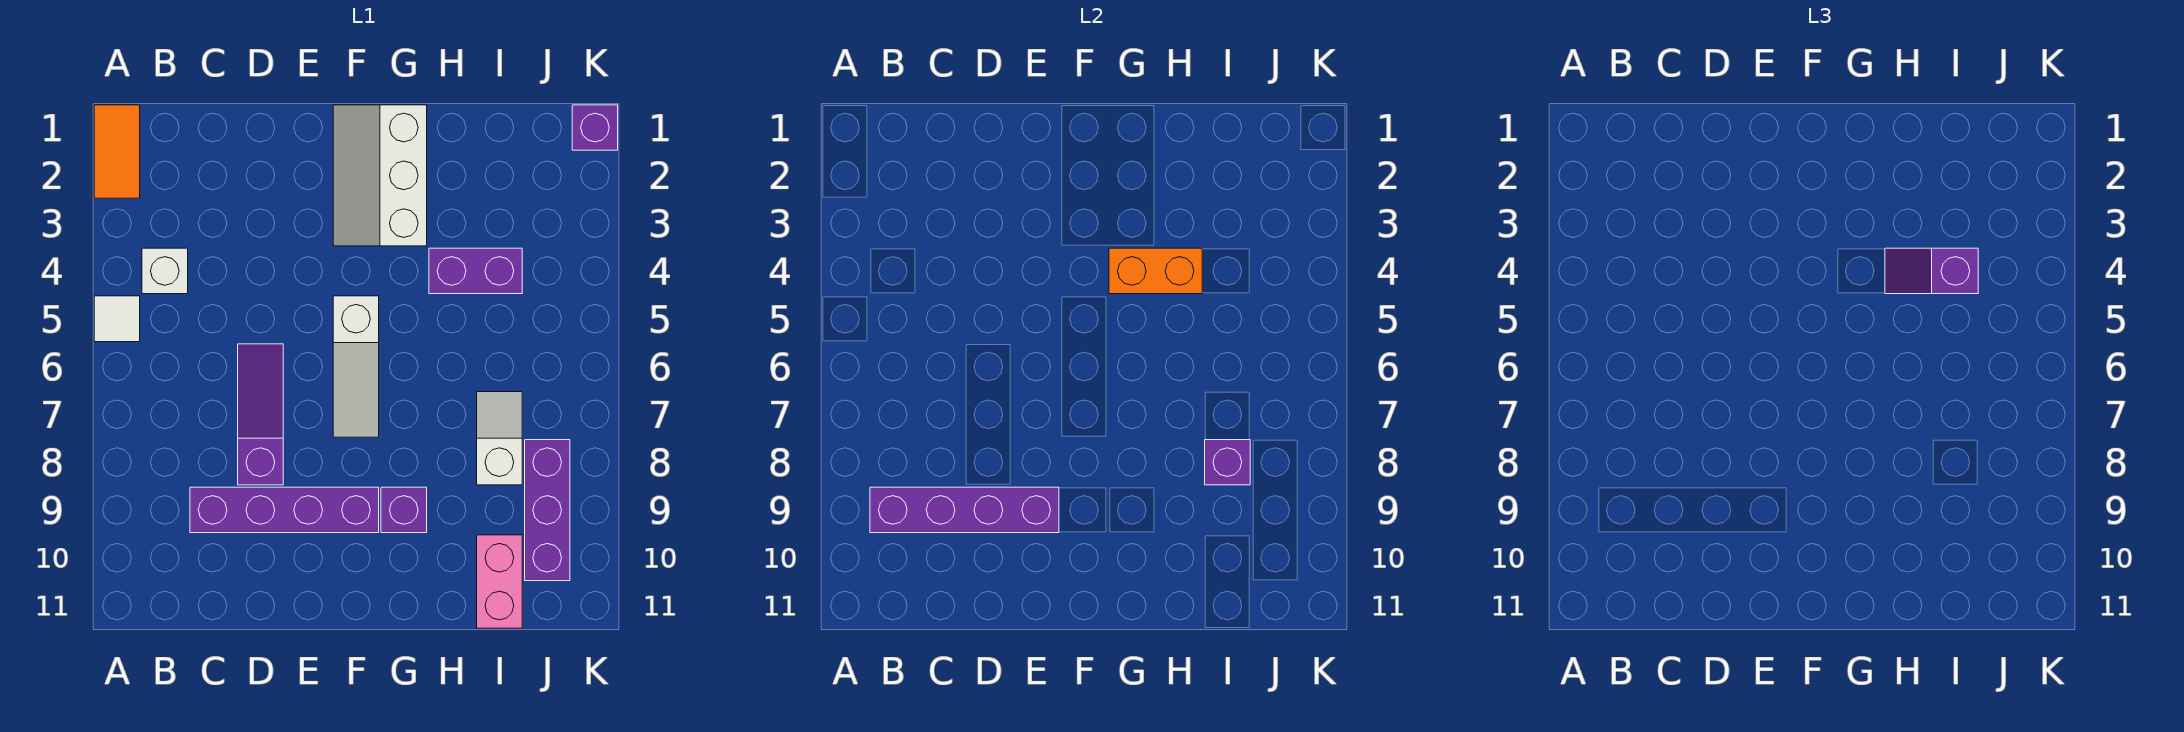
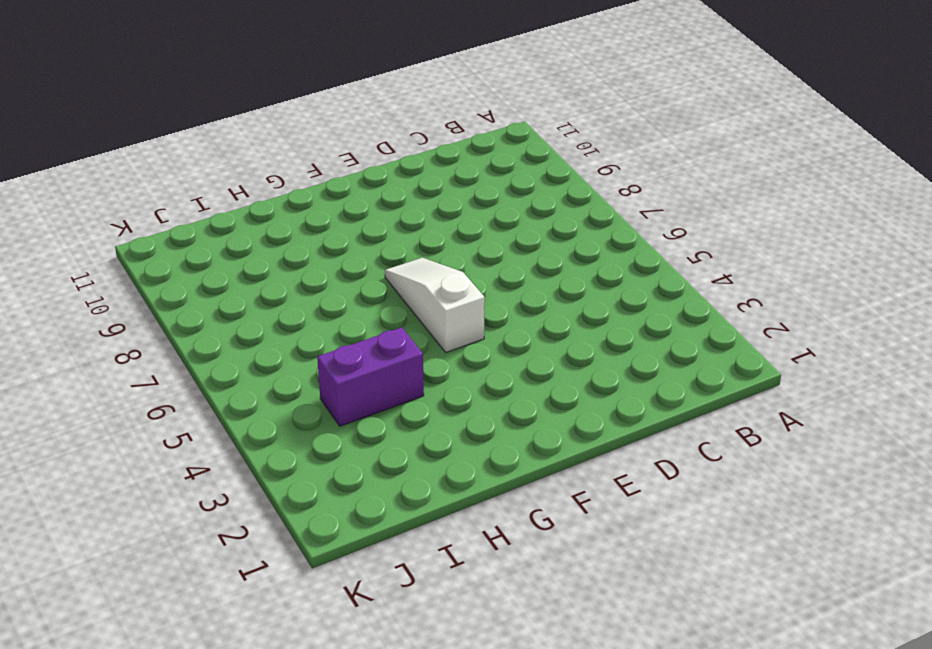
none -> orange 1x2 tile [94,105,140,198]
none -> white 1x1 tile [94,296,140,342]
none -> white 1x1 brick [142,248,188,294]

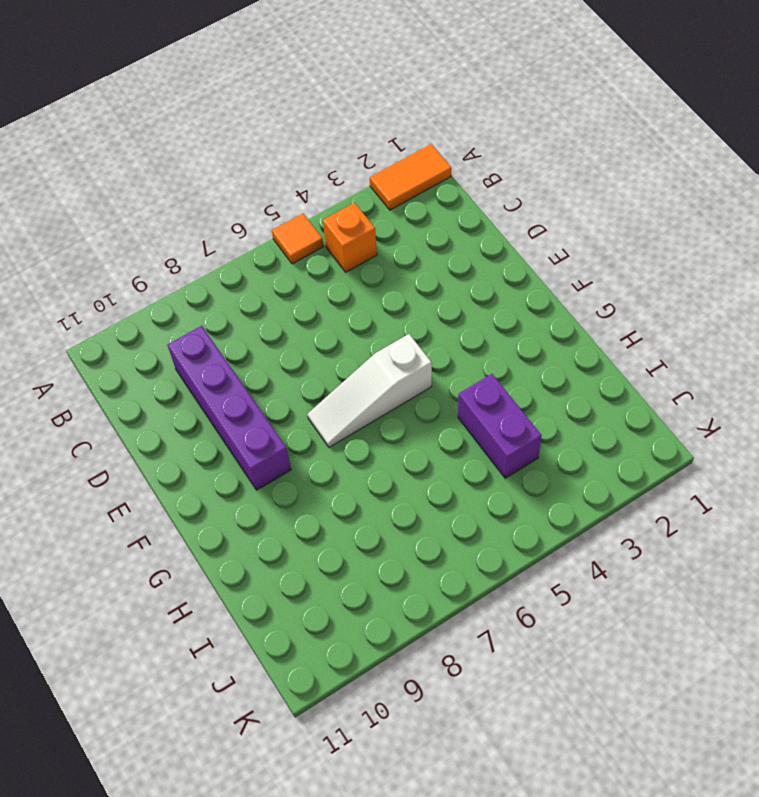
orange 1x1 tile [272,214,323,264] -> white 1x1 tile [94,296,140,342]
orange 1x1 brick [323,203,377,272] -> white 1x1 brick [142,248,188,294]
none -> purple 1x3 slope [238,344,283,485]
none -> white 2x3 slope [333,105,427,246]
none -> purple 1x1 brick [381,487,427,533]

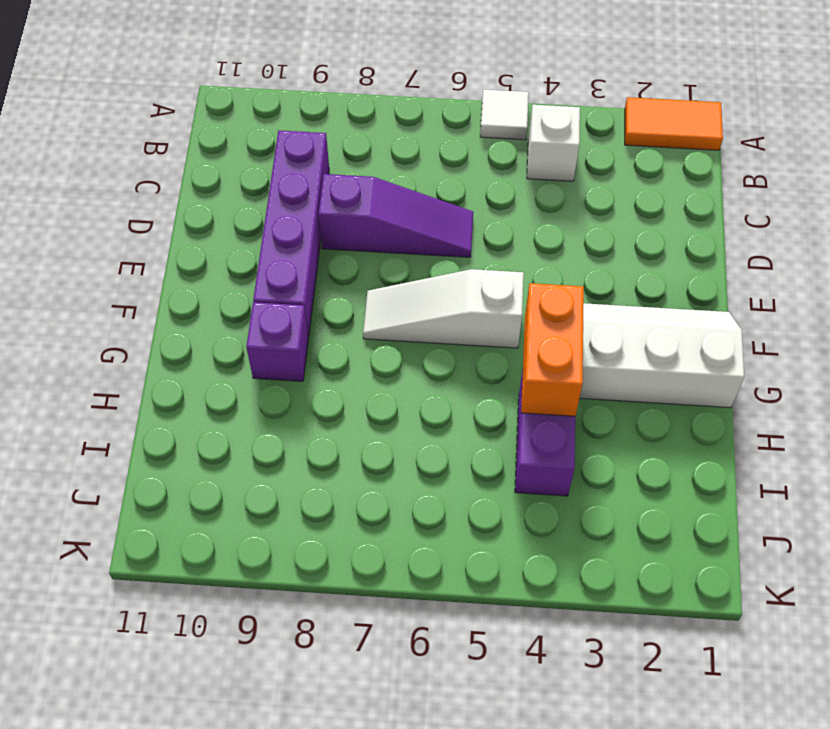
none -> white 1x2 slope [477,392,522,485]
none -> pink 1x2 brick [477,535,522,628]
none -> purple 1x3 brick [525,440,570,581]

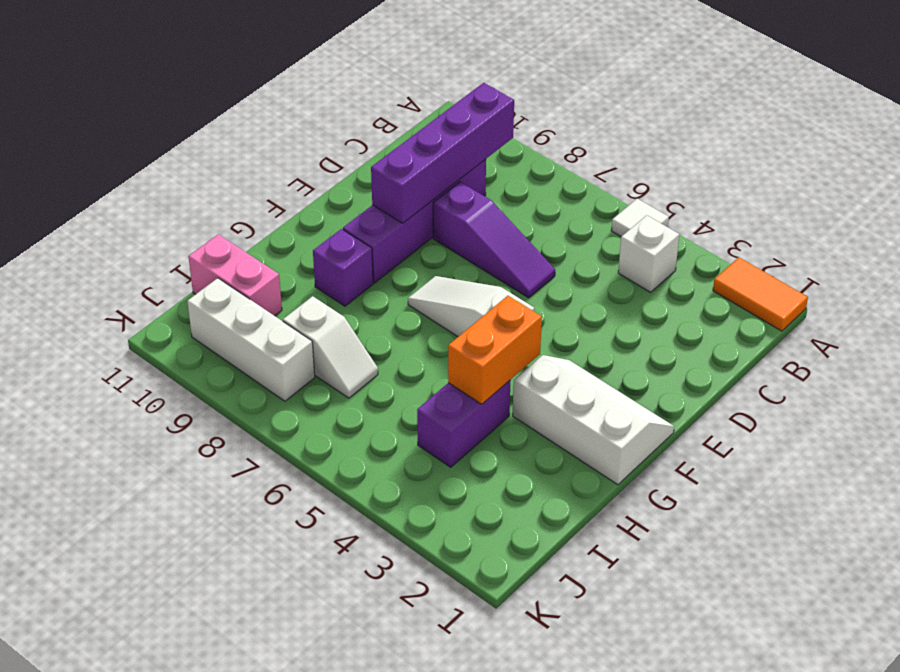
white 1x3 brick [187,278,315,401] -> purple 1x3 brick [525,440,570,581]
none -> purple 1x1 brick [572,105,618,150]
none -> purple 1x1 brick [1205,440,1250,485]
none -> purple 1x2 slope [1885,248,1978,294]

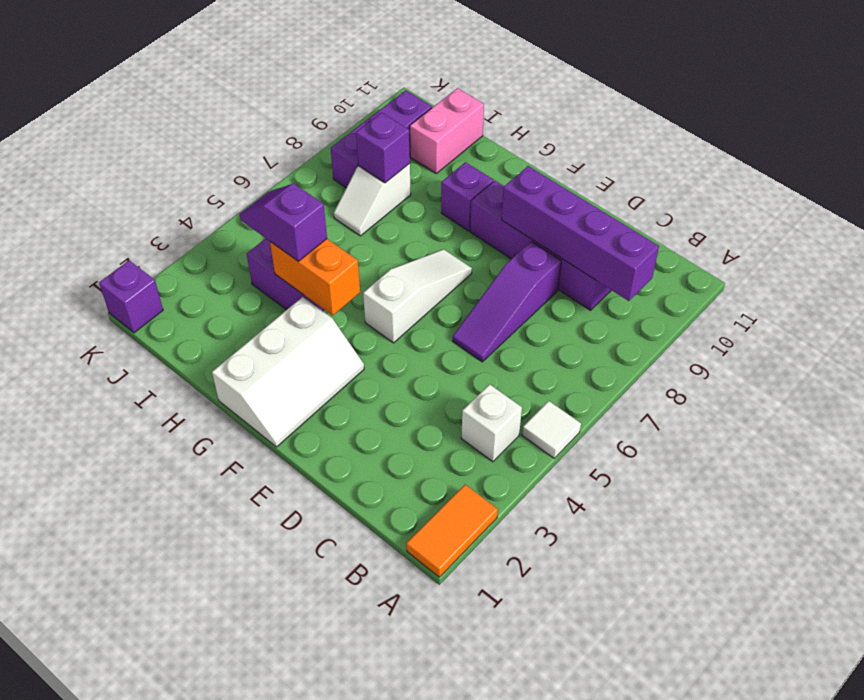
purple 1x2 slope [239,183,327,261] -> purple 1x2 slope turned to [1885,248,1978,294]

